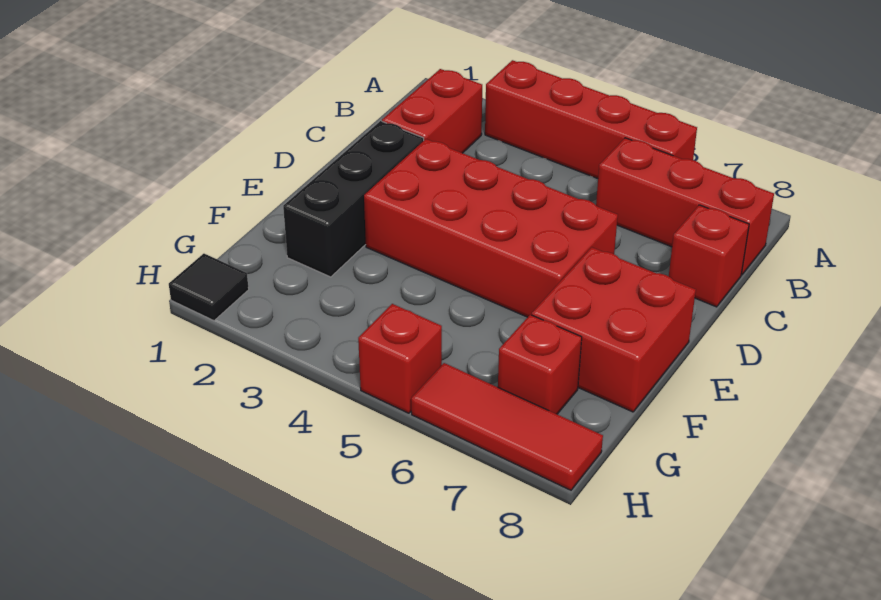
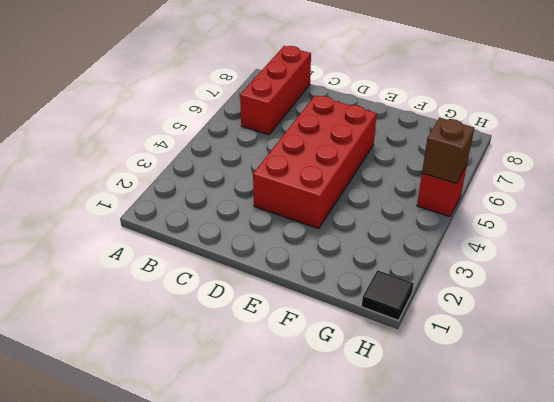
brown 1x1 brick [422,118,474,184] -> none
none -> red 1x4 brick [485,60,697,179]
none -> red 1x2 brick [382,69,482,153]

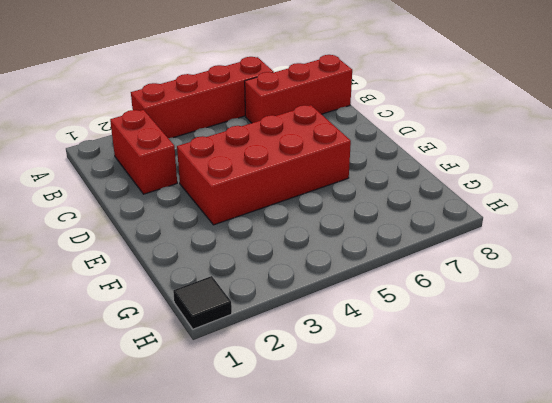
none -> red 1x1 brick [669,205,749,307]
none -> black 1x3 brick [283,121,424,277]

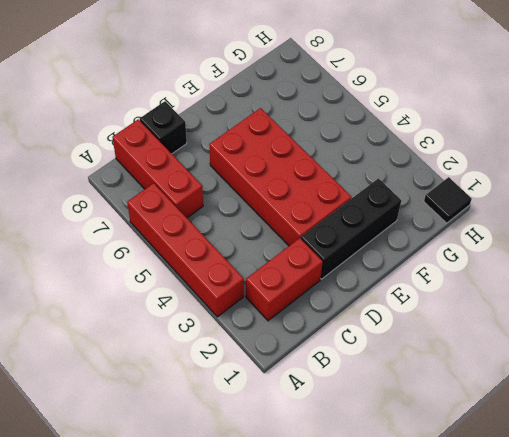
black 1x1 brick [140,101,187,154] -> red 1x1 brick [669,205,749,307]
none -> red 2x2 brick [532,247,696,412]
none -> red 1x1 brick [498,315,582,414]

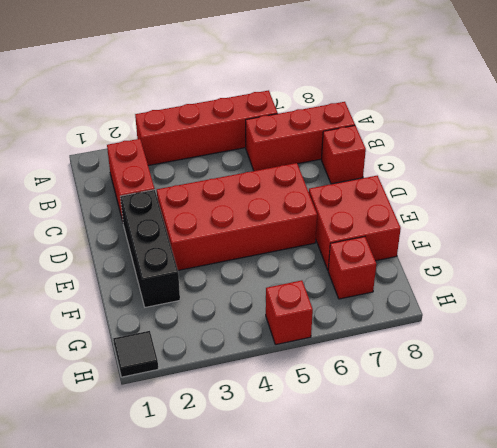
none -> red 1x3 tile [411,363,603,490]

